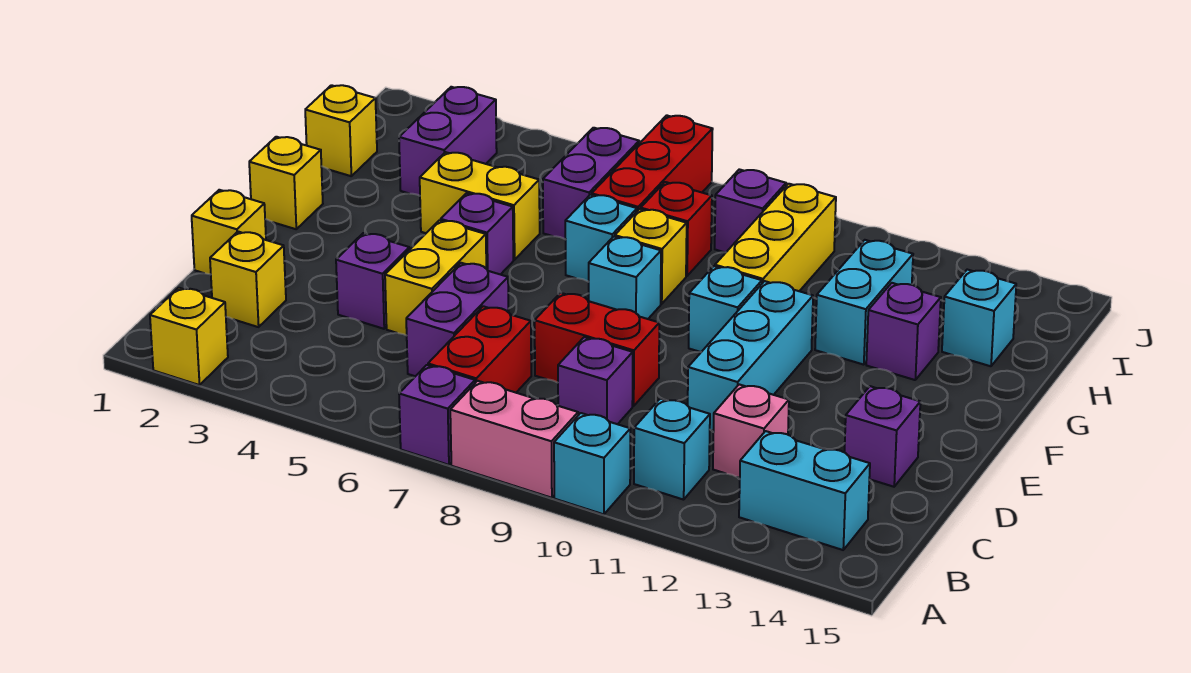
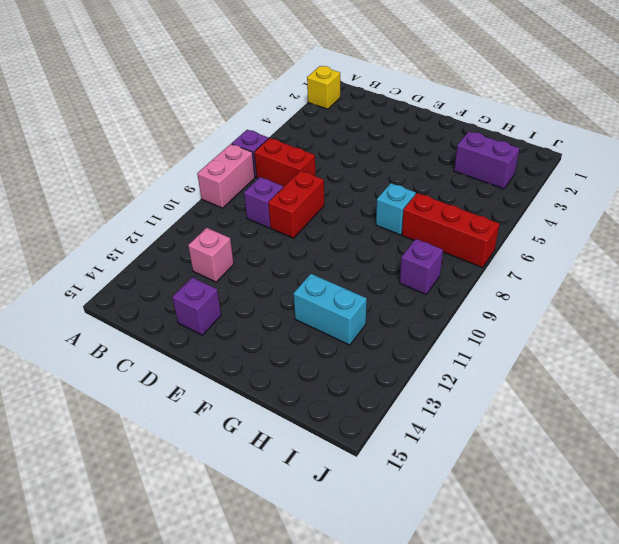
none -> cyan 1x1 brick [554,413,630,514]
none -> cyan 1x1 brick [634,399,710,500]
none -> cyan 1x2 brick [739,431,870,550]
none -> yellow 1x1 brick [210,232,286,327]

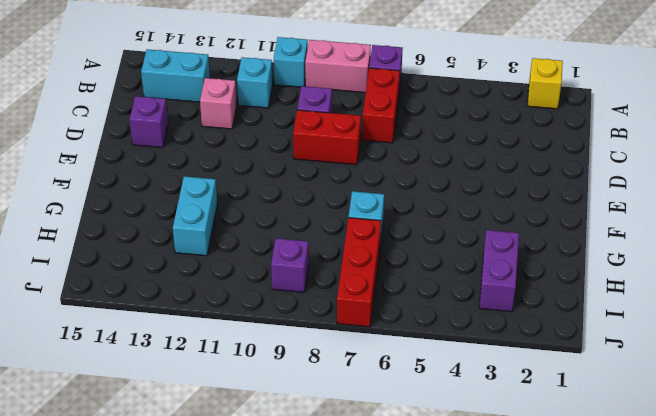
none -> yellow 1x1 brick [210,232,286,327]
none -> purple 1x2 brick [406,263,509,376]
none -> yellow 1x1 brick [192,190,266,274]
none -> purple 1x1 brick [336,233,409,329]

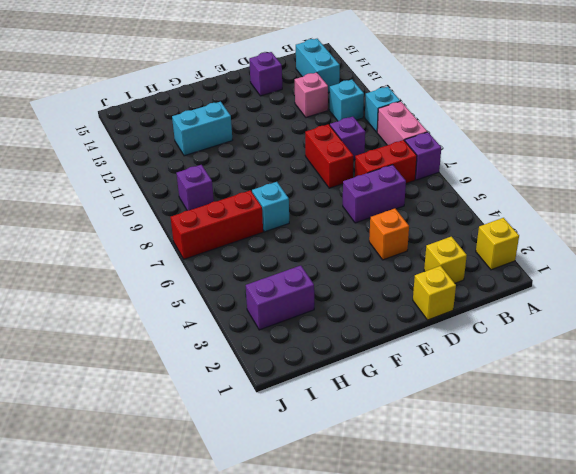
orange 1x1 brick [369,209,409,260] -> purple 1x1 brick [336,233,409,329]
none -> yellow 1x2 brick [385,220,486,336]
none -> cyan 1x3 brick [688,281,813,431]
none -> yellow 1x1 brick [249,137,323,229]
none -> purple 1x1 brick [441,193,513,275]

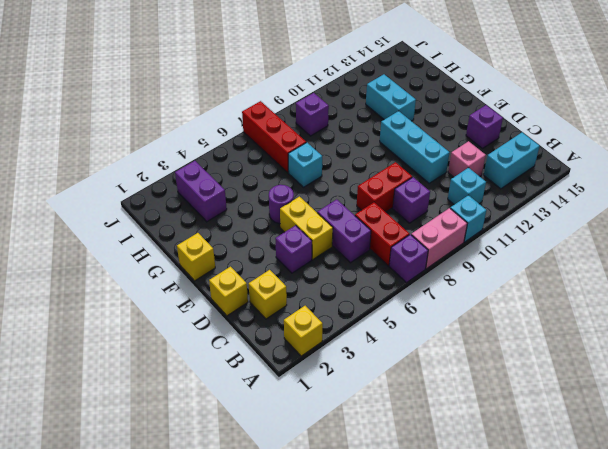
purple 1x1 round brick [269,185,294,224] -> purple 1x1 brick [441,193,513,275]
none -> cyan 1x1 brick [589,237,661,319]
none -> cyan 1x1 brick [689,266,762,352]
none -> yellow 1x2 brick [420,152,540,260]
none -> yellow 1x1 brick [615,209,687,304]

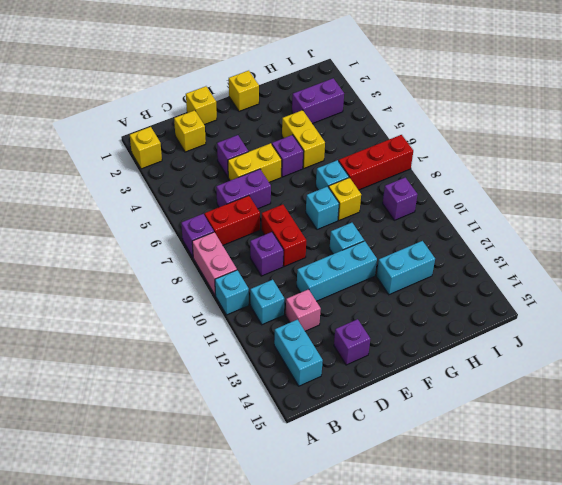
none -> yellow 1x3 brick [715,184,836,291]
none -> purple 1x1 brick [866,283,941,380]
none -> yellow 1x1 brick [305,85,377,176]
none -> purple 1x2 brick [543,128,639,240]

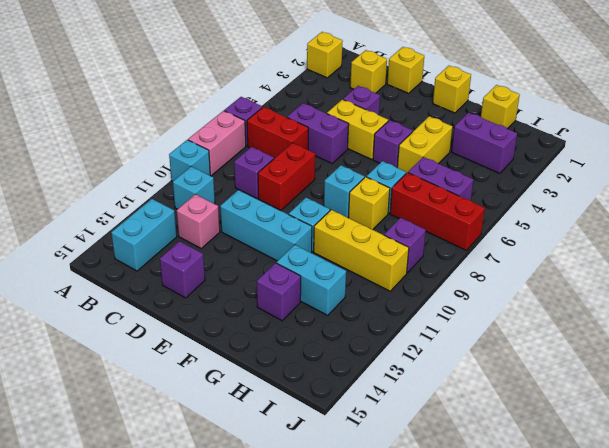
none -> red 1x1 brick [641,182,712,276]
none -> cyan 1x1 brick [942,270,1016,366]

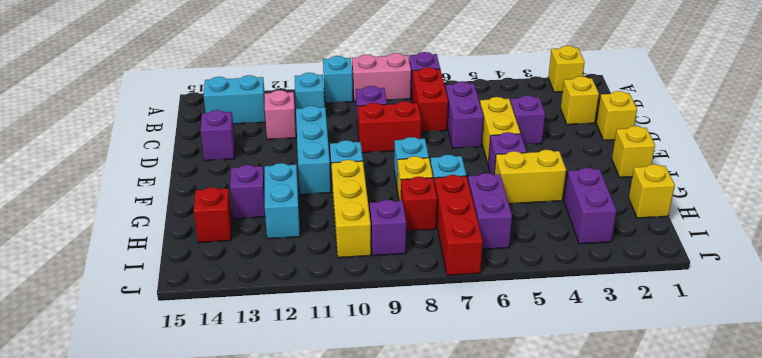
red 1x1 brick [194,187,232,243] -> cyan 1x1 brick [942,270,1016,366]

